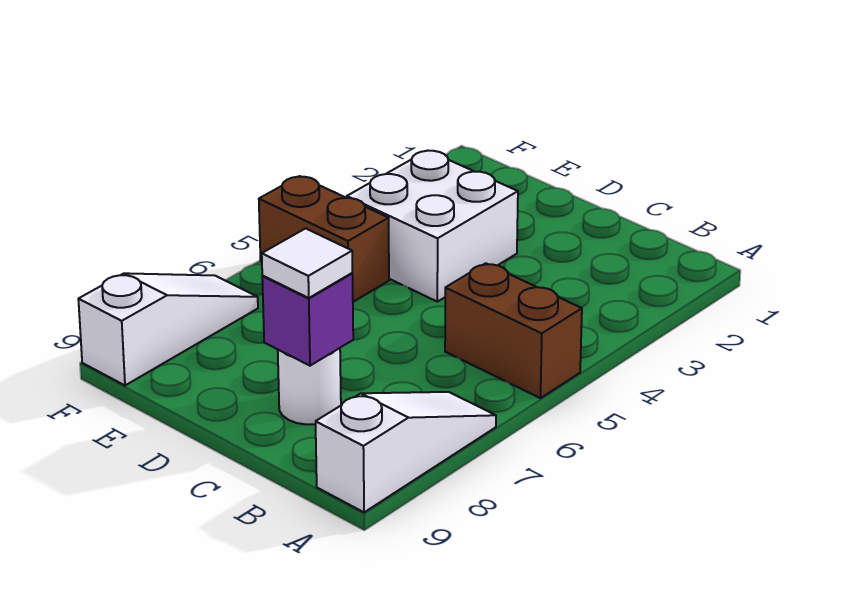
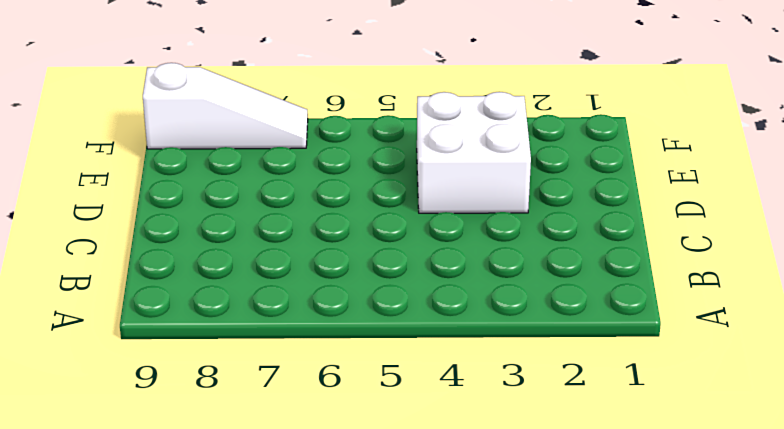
none -> brown 1x2 brick [445,263,582,398]
none -> white 1x3 slope [316,392,496,512]

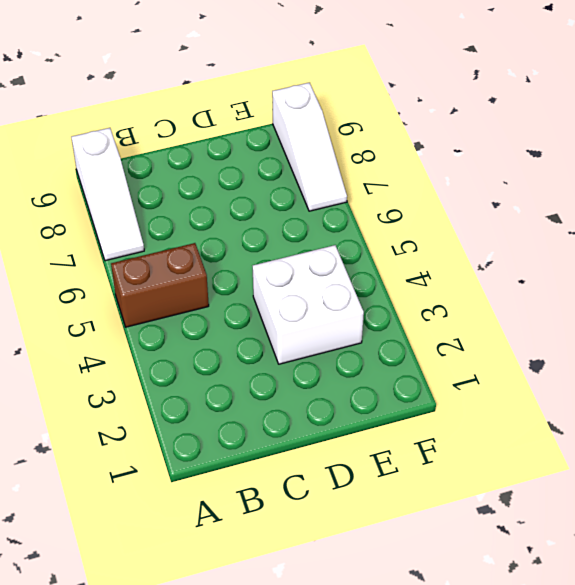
none -> white 1x1 round brick [278,348,341,424]
none -> brown 1x2 brick [259,176,389,302]

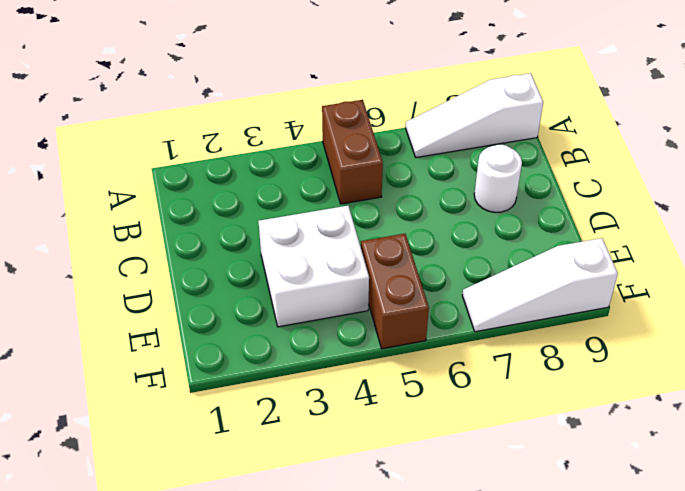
none -> purple 1x1 brick [262,273,353,366]
none -> white 1x1 tile [262,228,352,298]

